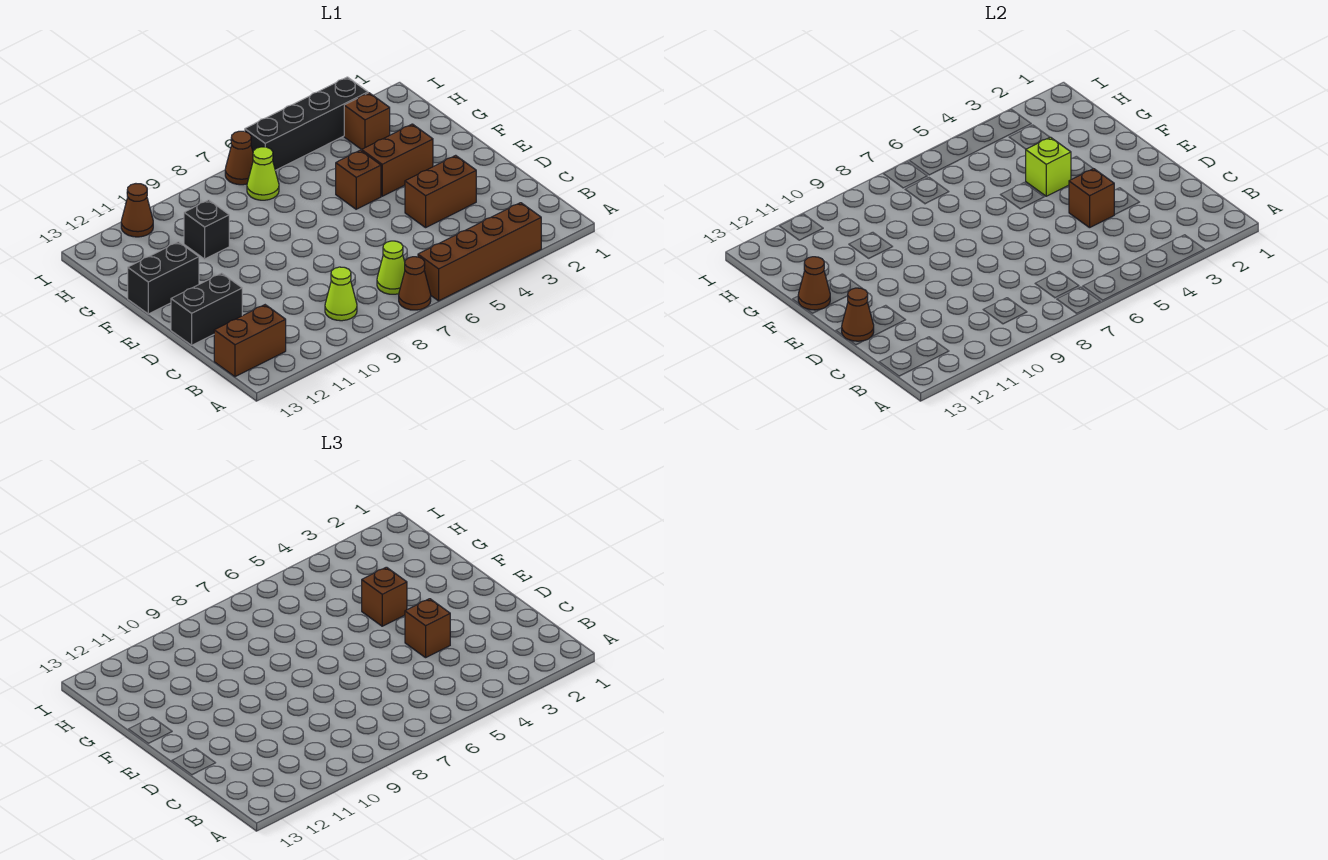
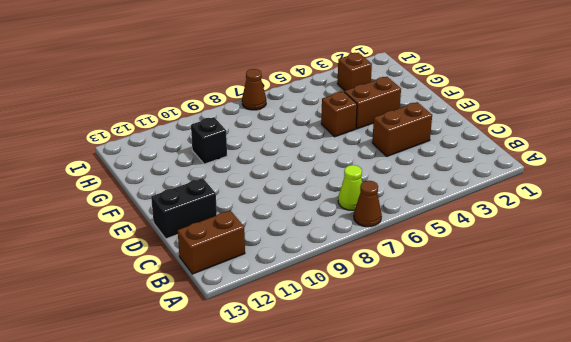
none -> brown 1x4 brick [418,203,541,301]
none -> lime 1x1 cone [325,267,357,321]
none -> black 1x2 brick [128,242,199,314]

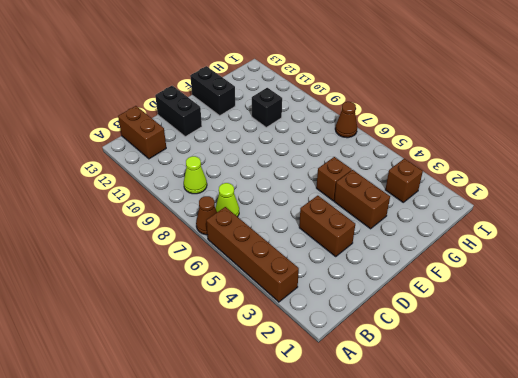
none -> lime 1x1 cone [247,147,279,200]
none -> black 1x4 brick [245,77,368,170]
none -> brown 1x1 cone [121,184,153,237]

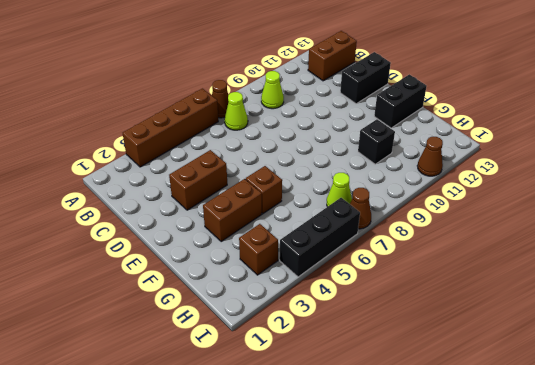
black 1x3 brick [280,198,360,277] -> black 1x4 brick [245,77,368,170]
none -> brown 1x1 brick [1069,169,1114,228]
none -> brown 1x1 cone [842,288,874,341]
none -> lime 1x1 brick [1026,137,1071,196]

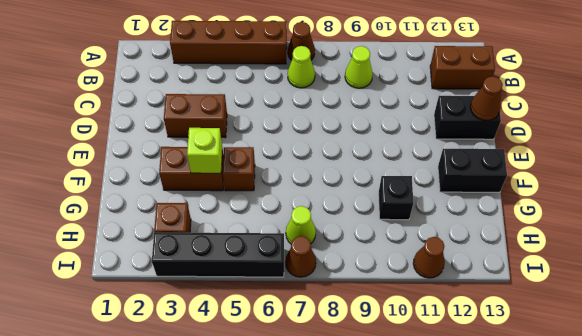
none -> brown 1x1 brick [1069,169,1114,228]
none -> brown 1x1 cone [798,257,830,310]
none -> brown 1x1 brick [405,599,450,658]

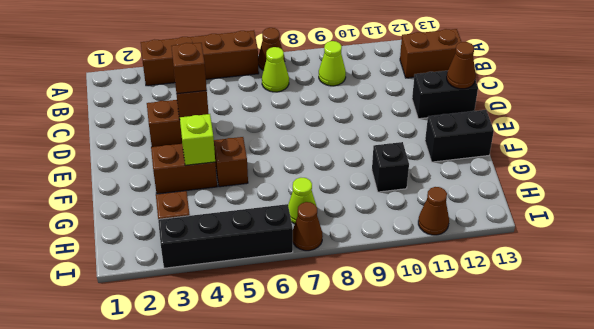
none -> brown 1x1 cone [798,257,830,310]
none -> brown 1x1 brick [362,567,407,626]

